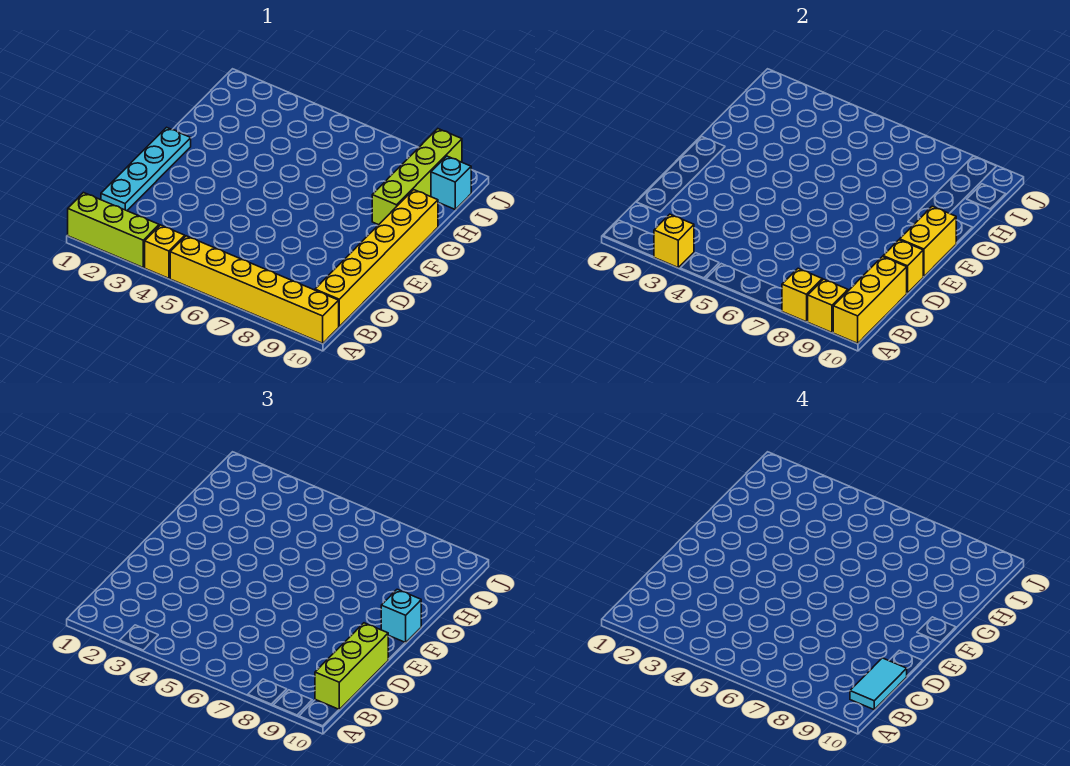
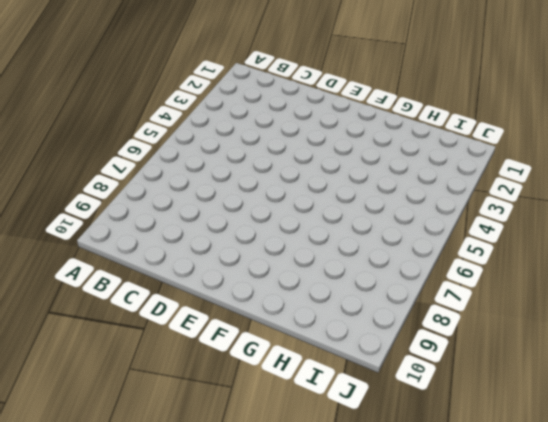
none -> lime 1x3 brick [68,193,159,267]
none -> yellow 1x1 brick [145,225,185,278]
none -> yellow 1x6 brick [170,236,339,343]

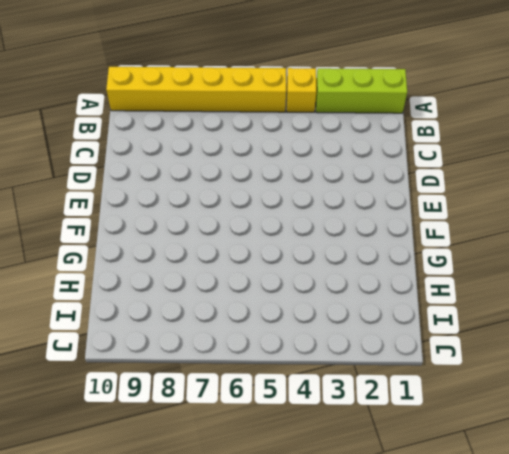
none -> yellow 1x6 brick [315,190,438,326]
none -> cyan 1x4 plate [101,127,191,211]
none -> lime 1x4 brick [372,129,462,225]

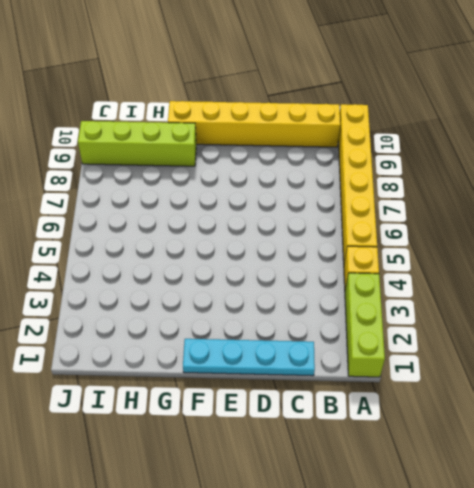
none -> cyan 1x1 brick [431,156,471,209]
none -> yellow 1x1 brick [654,214,694,267]
none -> yellow 1x1 brick [782,268,822,322]

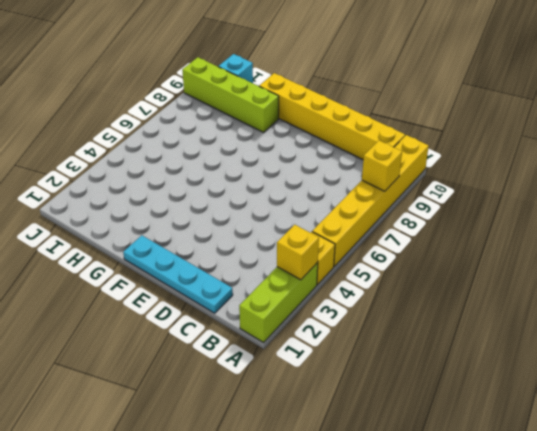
none -> yellow 1x1 brick [808,279,848,332]
none -> yellow 1x3 brick [833,257,907,343]
none -> yellow 1x1 brick [883,240,923,293]

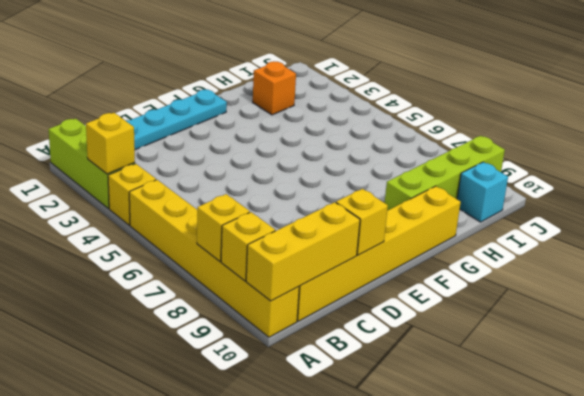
orange 1x1 brick [253,61,296,115] -> none
none -> yellow 1x2 brick [900,206,956,277]
none -> lime 1x3 brick [315,623,388,709]
none -> cyan 1x1 brick [381,589,421,643]

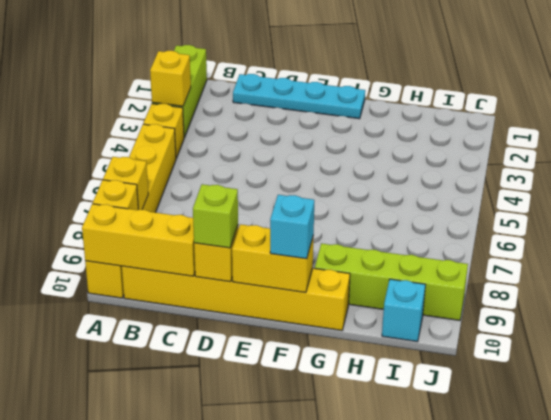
lime 1x1 brick [193,184,238,248] -> lime 1x3 brick [315,623,388,709]
none -> cyan 1x2 tile [850,658,907,709]

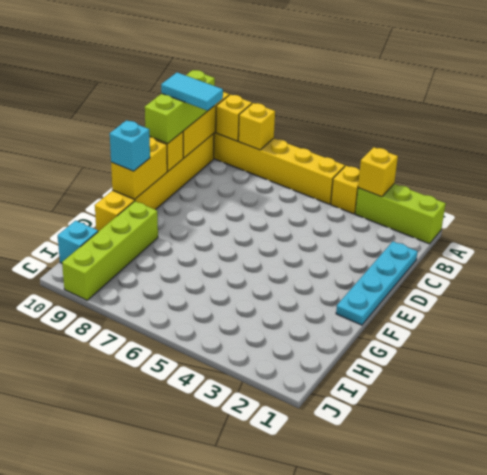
cyan 1x2 tile [161,72,223,111] -> cyan 1x2 tile turned to [850,658,907,709]

